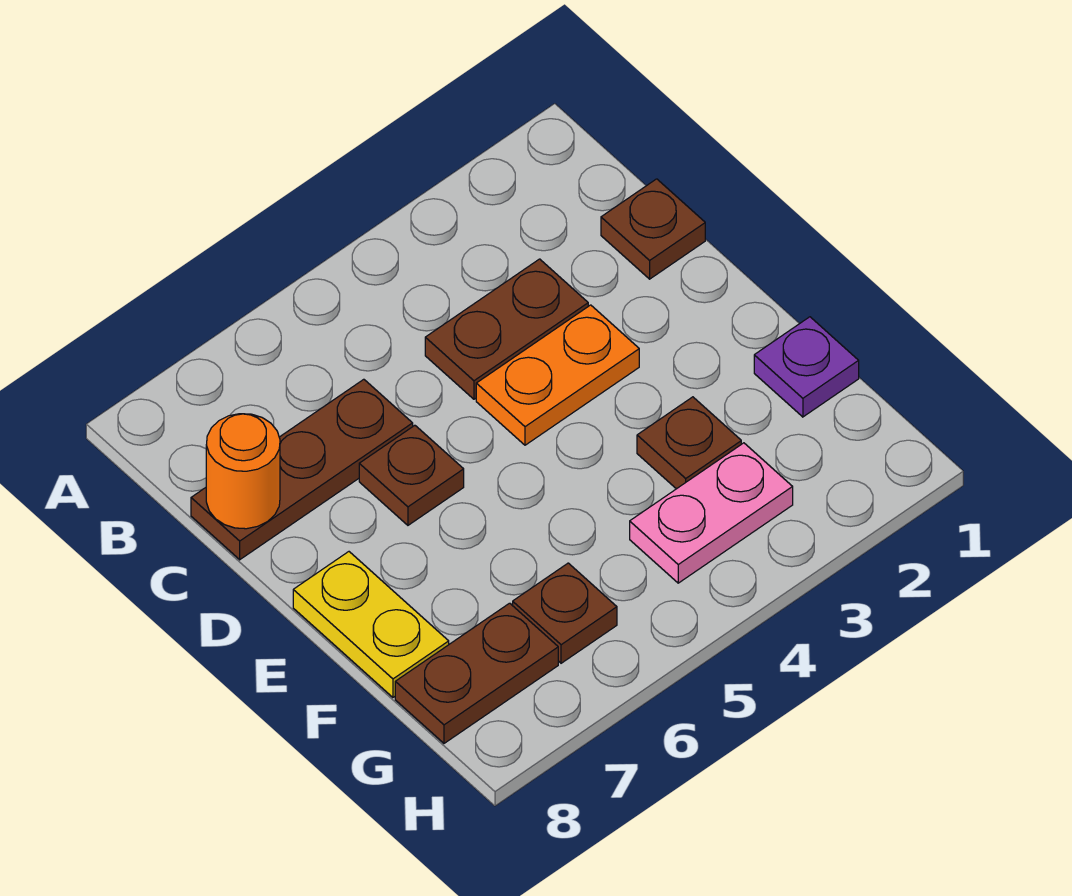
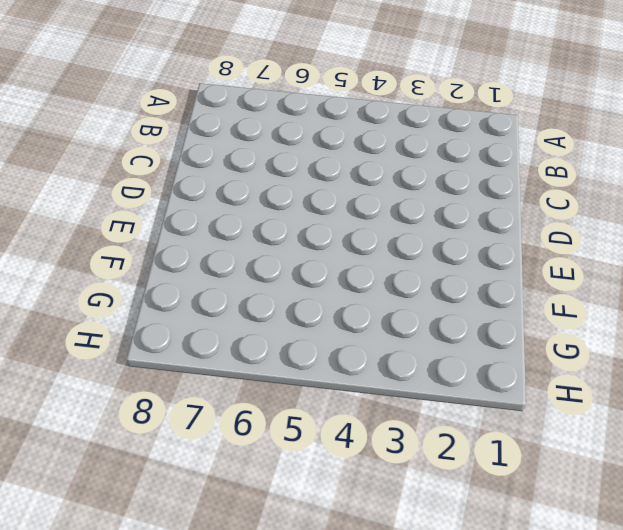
none -> brown 1x1 plate [601,179,705,279]
none -> brown 1x2 plate [425,259,588,399]
none -> brown 1x3 plate [191,379,413,560]

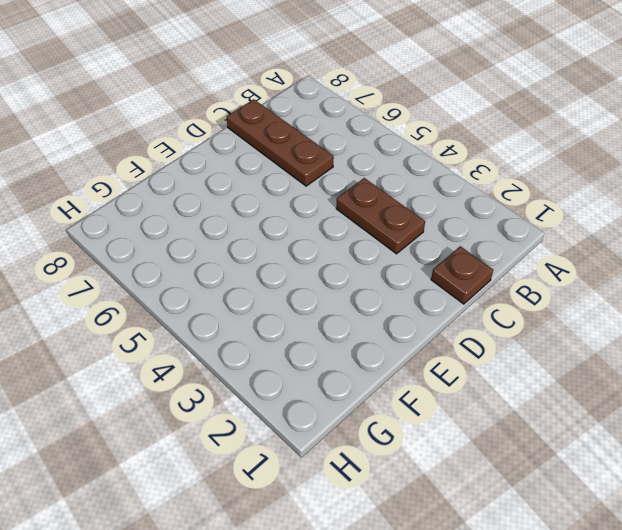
none -> orange 1x2 plate [476,305,639,445]
none -> brown 1x1 plate [359,425,464,525]
none -> yellow 1x2 plate [293,552,449,697]

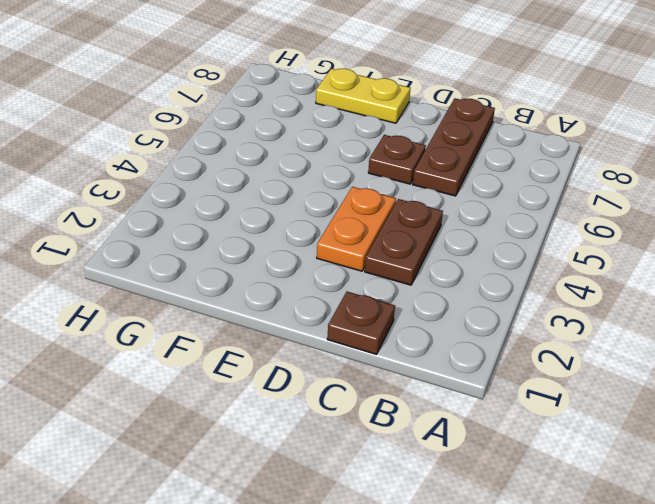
none -> purple 1x1 plate [754,317,859,417]
none -> brown 1x1 plate [637,397,741,489]
none -> pink 1x2 plate [630,443,793,583]

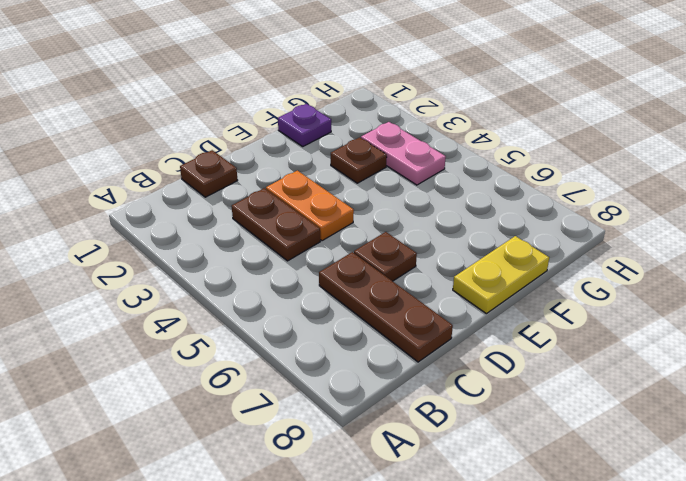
none -> brown 1x1 plate [513,563,617,663]
none -> brown 1x2 plate [395,603,558,743]
none -> orange 1x1 round brick [206,414,280,529]

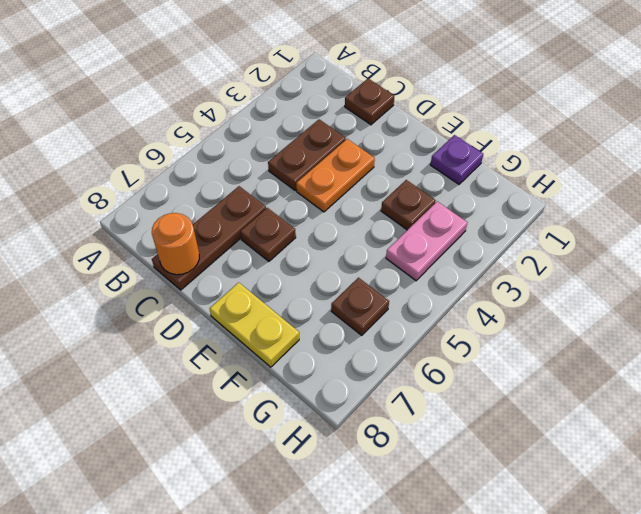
none -> brown 1x2 plate [395,603,558,743]

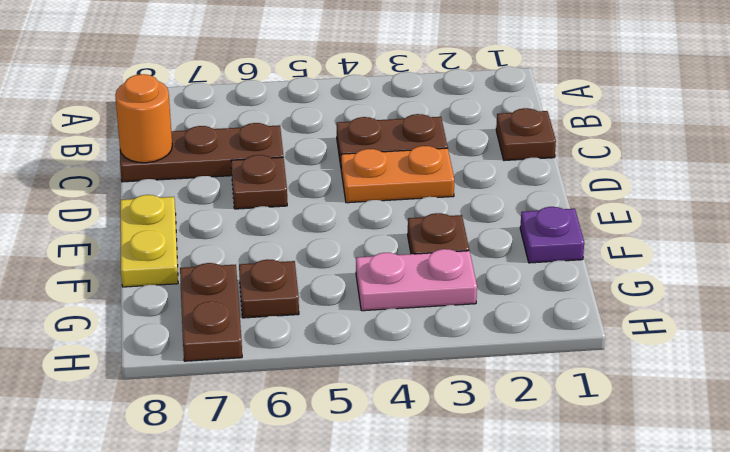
brown 1x2 plate [180,263,242,361] -> brown 1x2 plate turned to [395,603,558,743]

